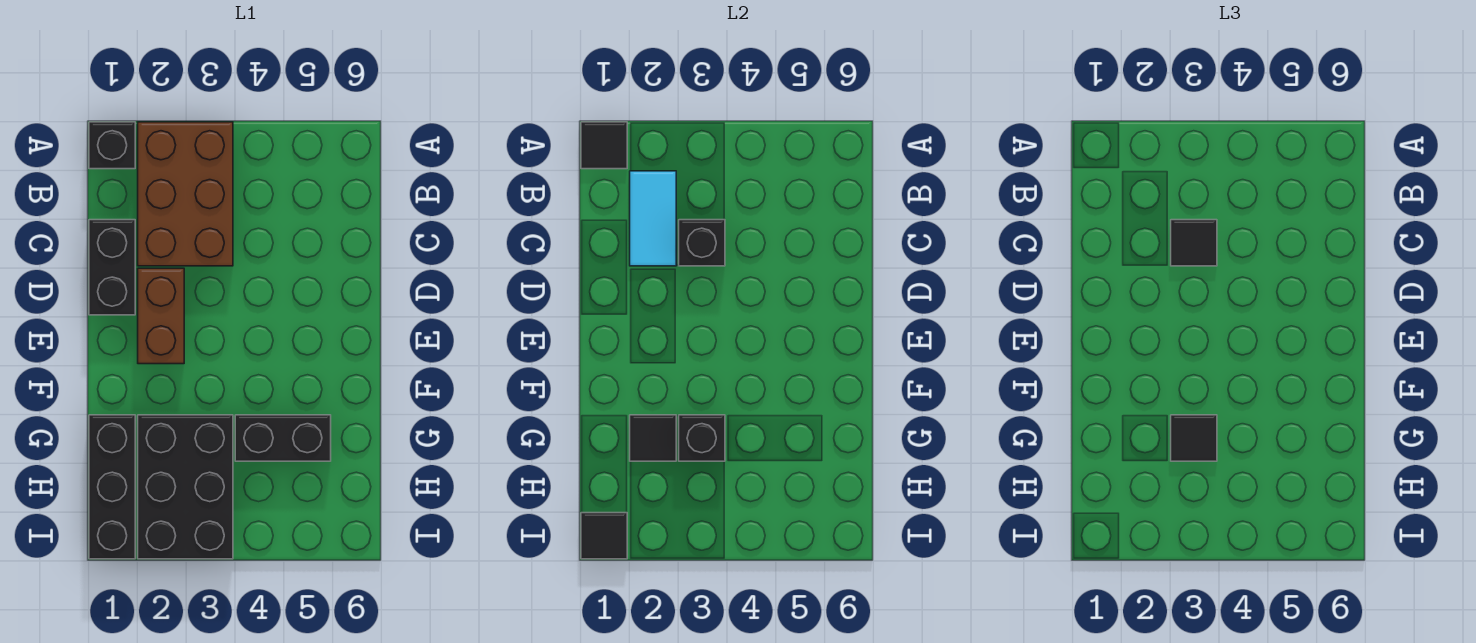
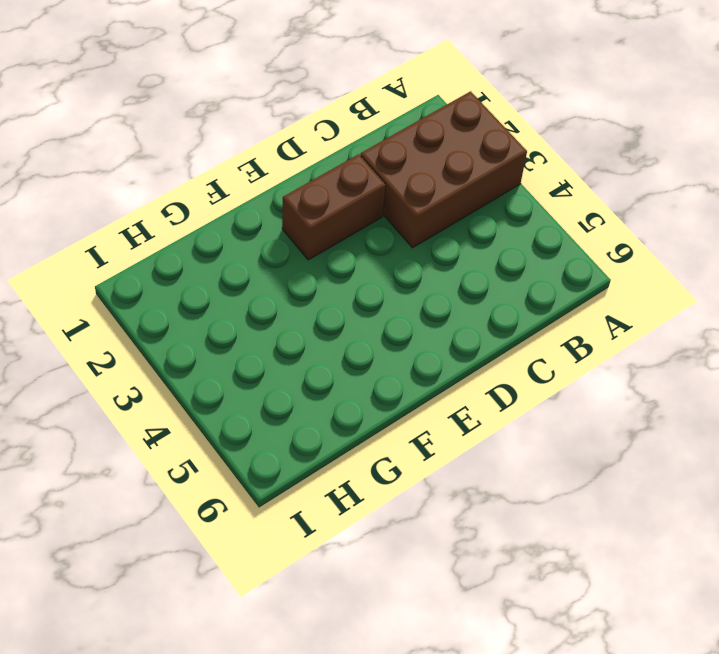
none -> black 1x1 brick [89,122,135,169]
none -> black 1x2 brick [89,220,135,315]
none -> black 1x3 brick [89,415,135,559]

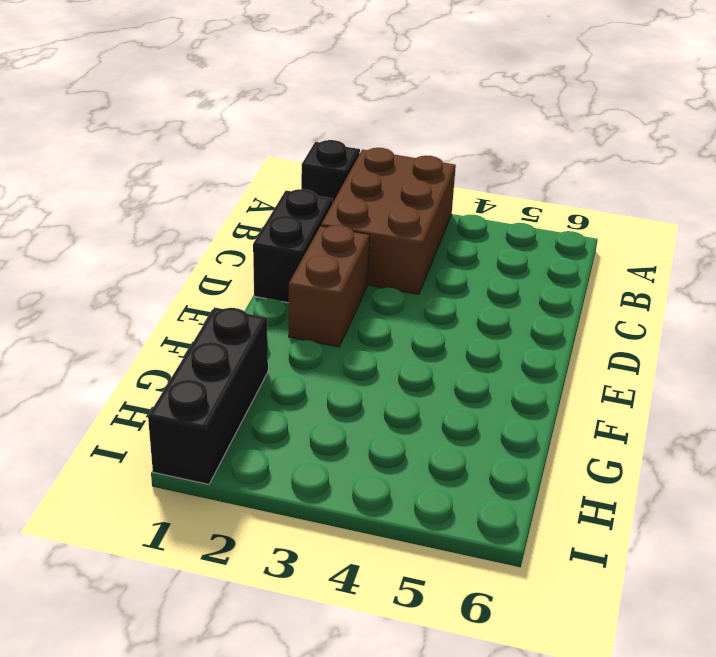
none -> black 2x3 brick [138,415,233,559]
none -> black 1x2 brick [235,415,331,461]
none -> black 1x1 tile [581,122,627,169]

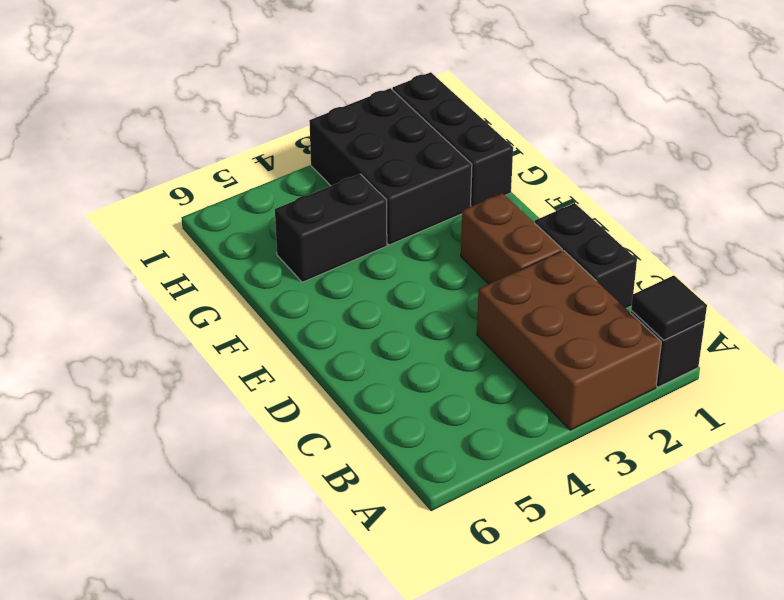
none -> cyan 1x2 tile [630,171,676,266]
none -> black 1x1 brick [679,220,725,266]
none -> black 1x1 tile [630,415,676,461]

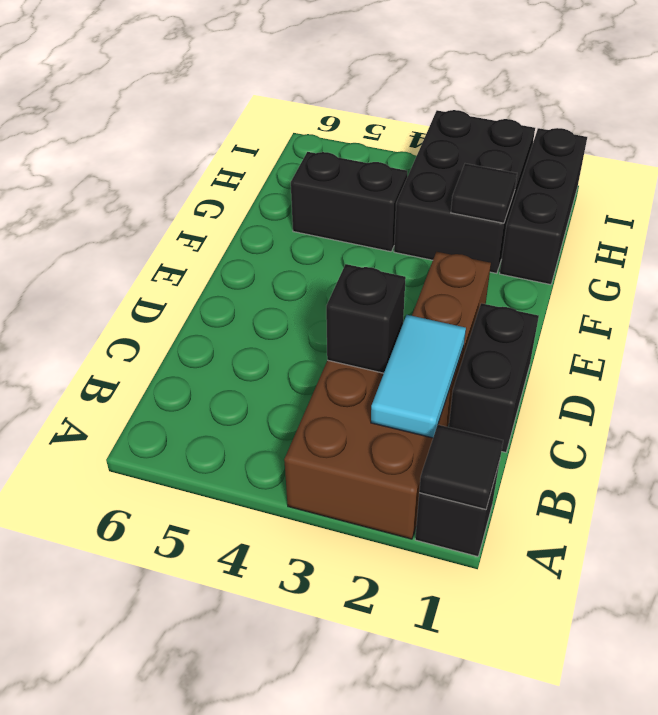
none -> black 1x1 brick [679,415,725,461]
none -> black 1x1 tile [581,513,627,559]
none -> black 1x1 tile [1171,220,1217,266]

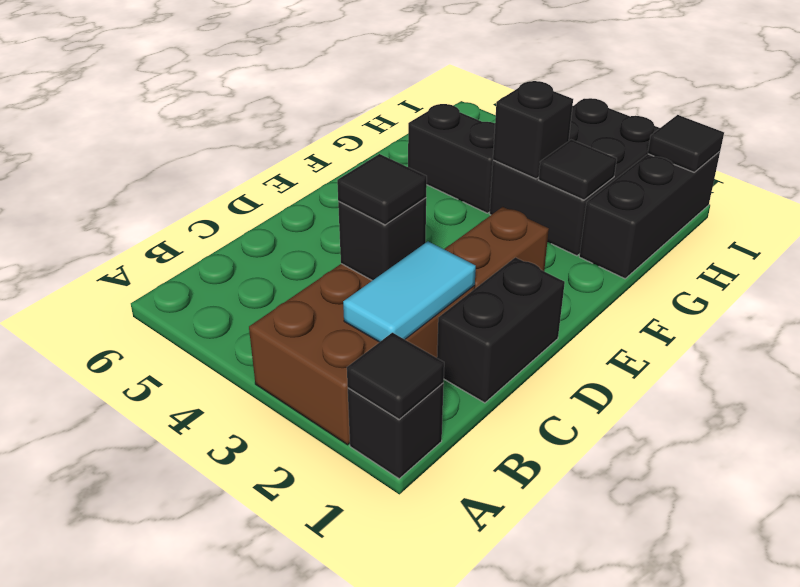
none -> black 1x1 tile [1171,415,1217,461]

